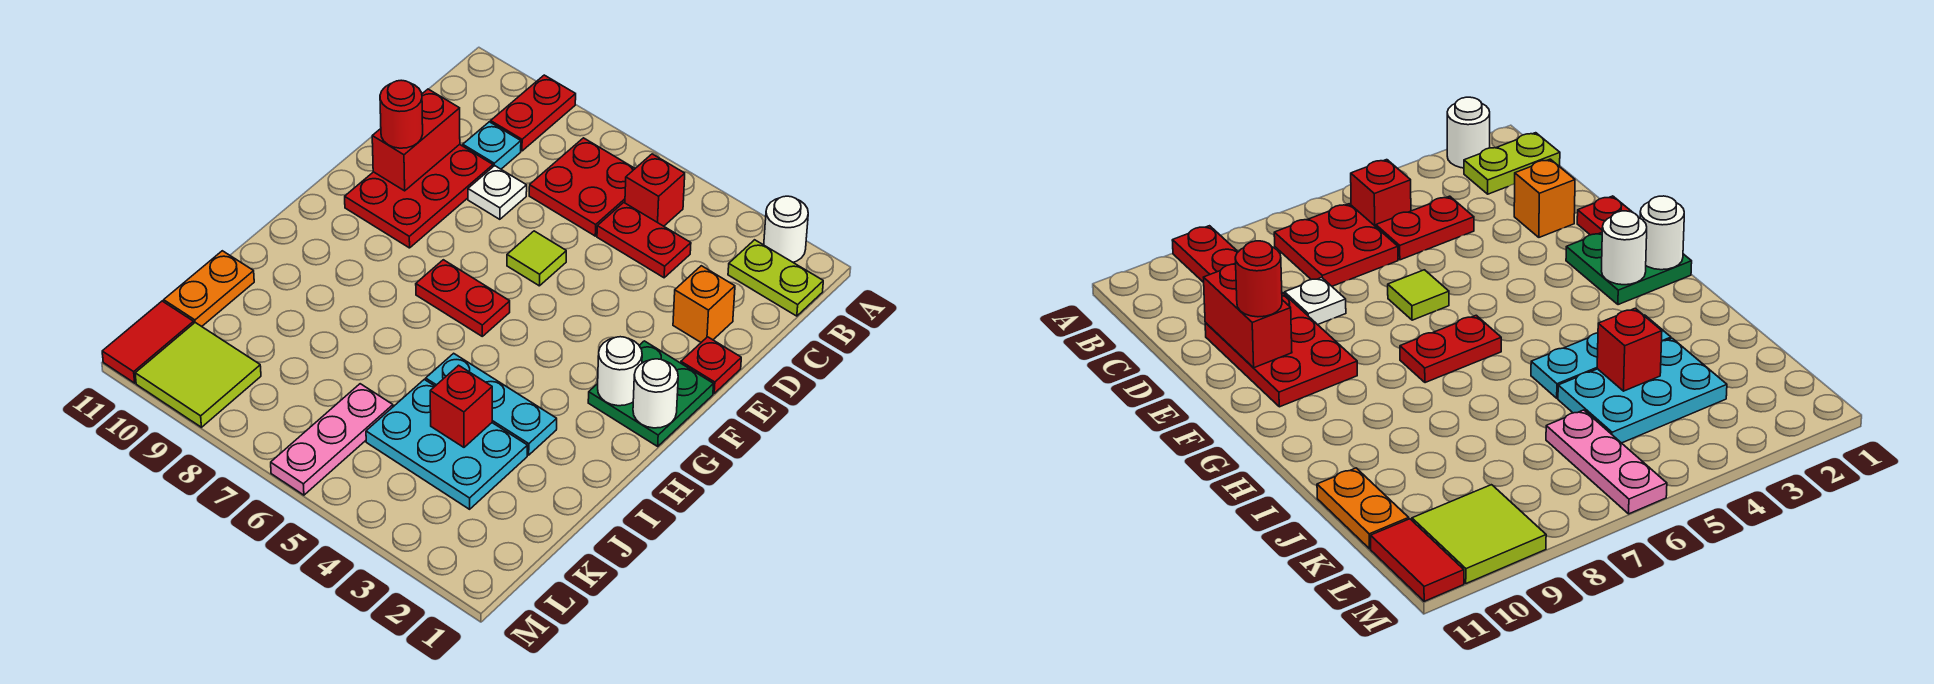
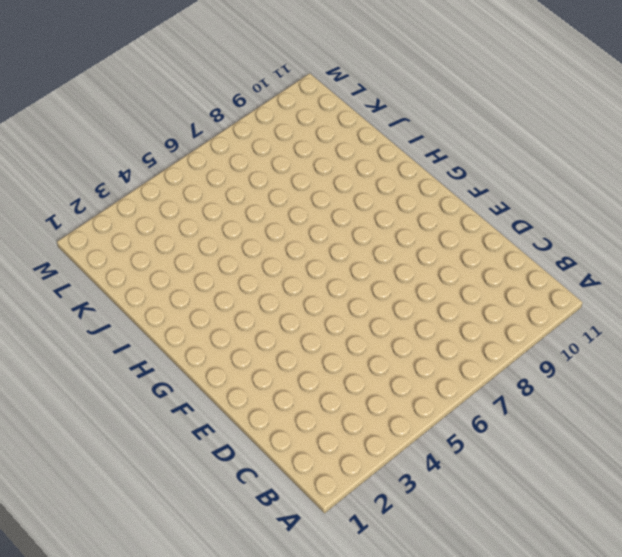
none -> white 1x1 round brick [764,196,808,262]
none -> red 1x2 plate [491,75,576,151]
none -> lime 1x2 plate [728,240,823,316]

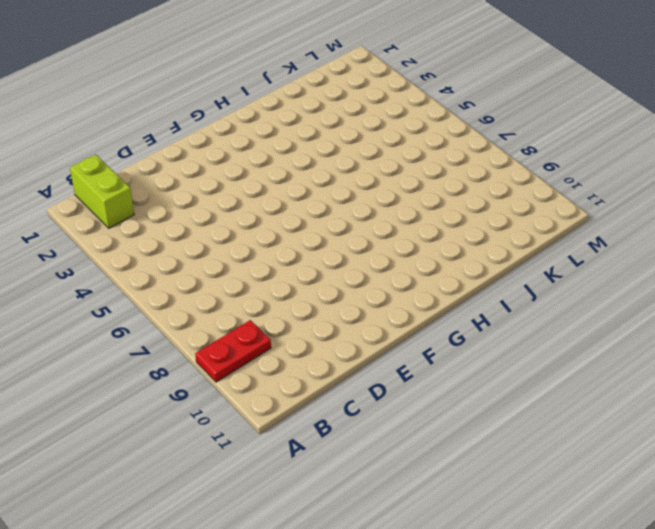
lime 1x2 brick [70,154,134,228] -> lime 1x2 plate [728,240,823,316]
none -> white 1x1 round brick [764,196,808,262]
none -> red 1x1 brick [625,154,685,226]
none -> red 2x2 plate [529,138,635,236]

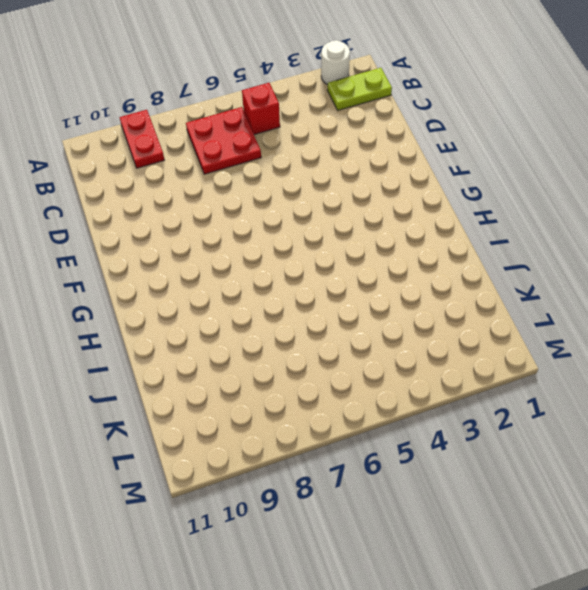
none -> red 1x2 plate [597,202,691,278]
none -> cyan 1x1 plate [463,122,521,169]
none -> orange 1x1 brick [673,266,735,342]

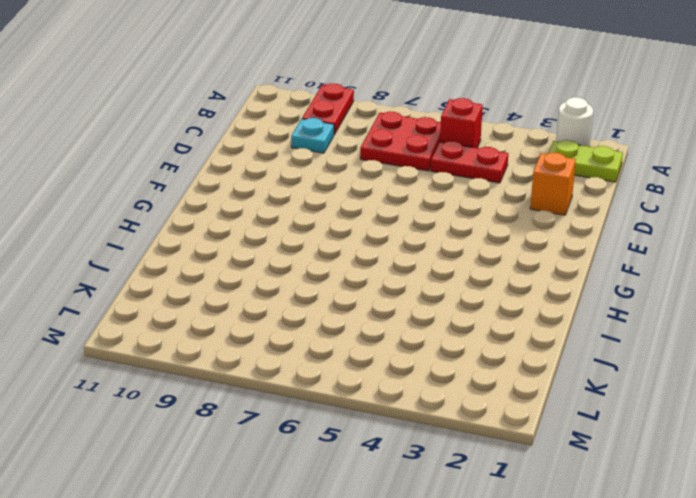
none -> white 1x1 plate [468,166,527,219]
none -> red 2x3 plate [345,144,493,248]
none -> red 1x1 plate [681,337,741,393]

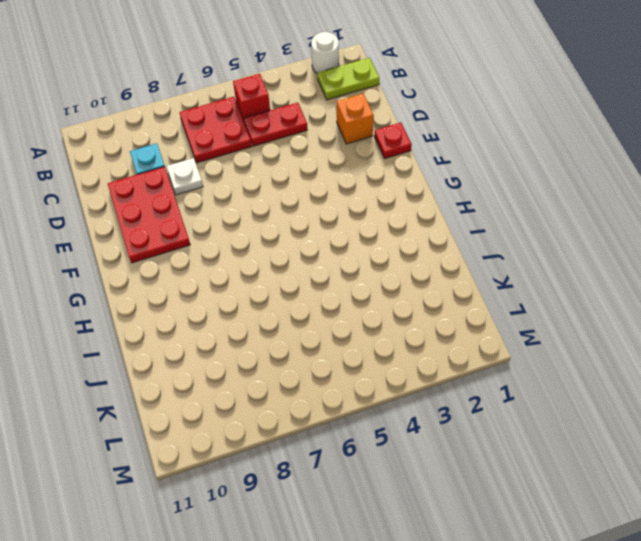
none -> red 1x2 plate [491,75,576,151]
none -> lime 1x1 tile [507,231,566,286]
none -> green 2x2 plate [588,341,714,446]

